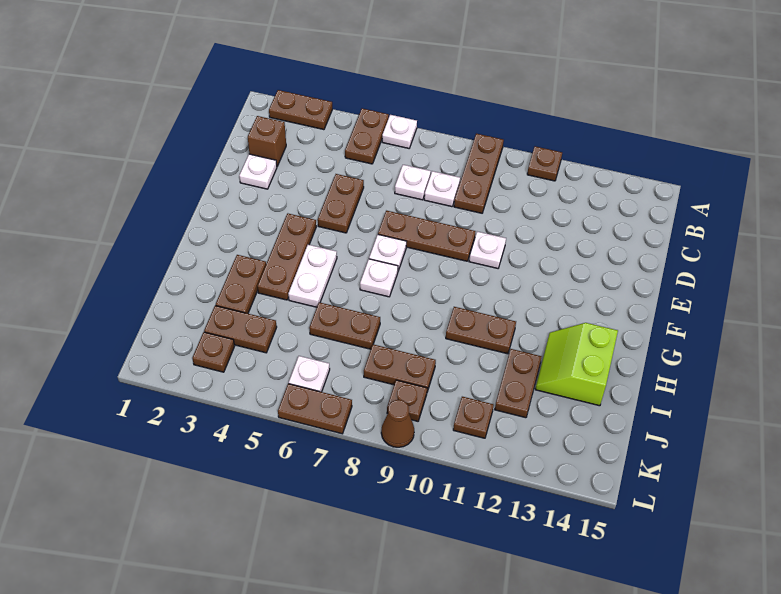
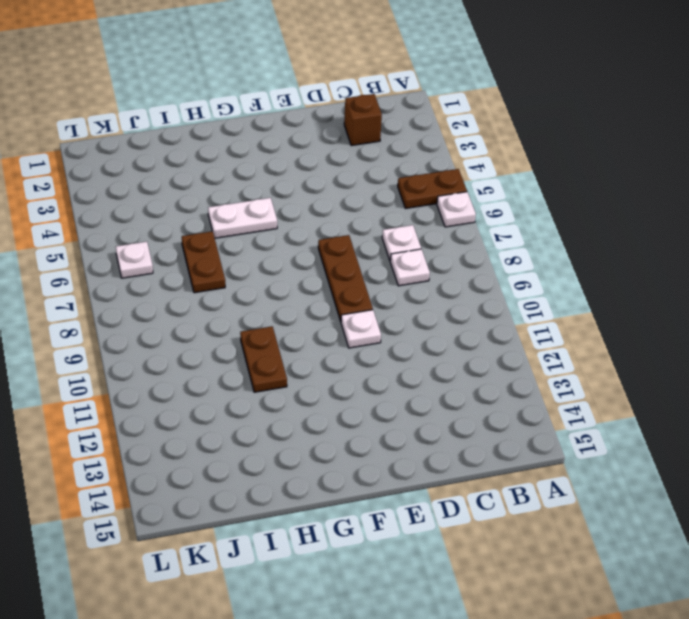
none -> brown 1x2 plate [269,90,332,130]
none -> brown 1x3 plate [454,134,504,213]
none -> brown 1x1 plate [527,146,562,181]

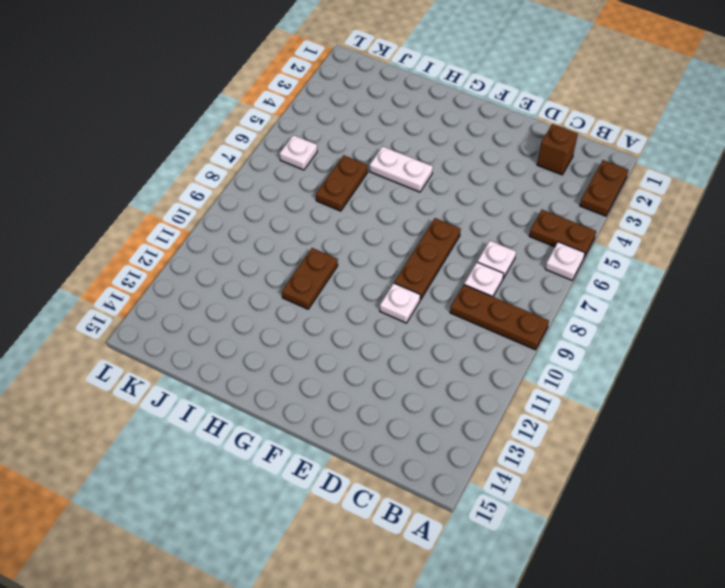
none -> brown 1x1 plate [527,146,562,181]
none -> white 1x1 plate [239,154,277,189]
none -> brown 1x2 plate [318,174,364,233]

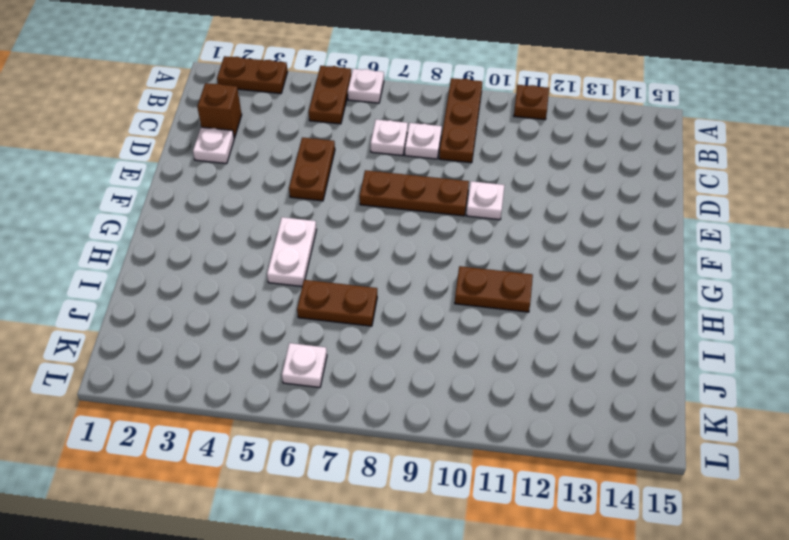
none -> brown 1x3 plate [257,214,316,300]
none -> white 1x1 plate [369,235,407,271]
none -> white 1x1 plate [360,259,398,297]

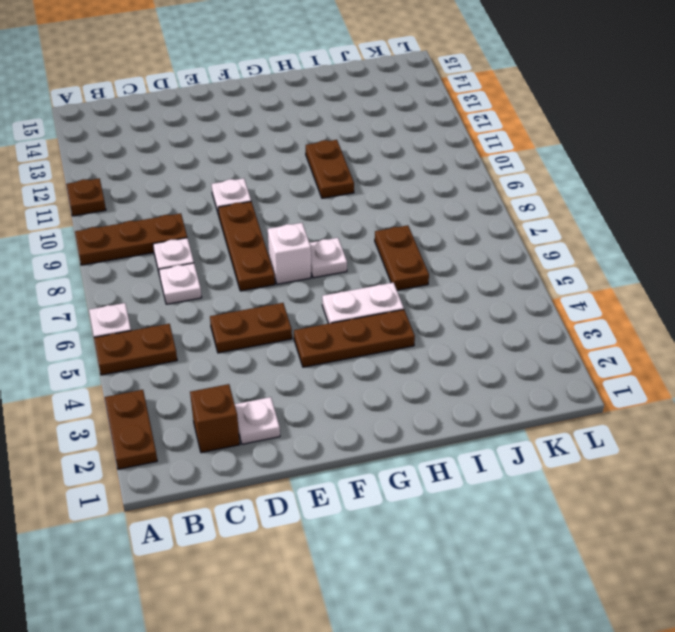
white 1x1 brick [268,223,311,284] -> white 1x1 plate [369,235,407,271]
none -> brown 1x2 plate [216,255,266,314]
none -> lime 2x2 slope [535,323,618,406]
none -> brown 1x2 plate [495,349,542,418]

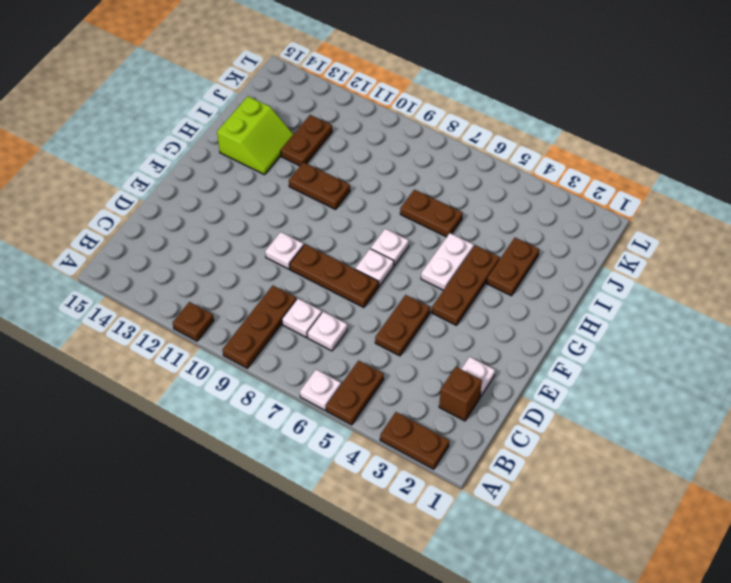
none -> brown 1x2 plate [204,306,277,353]
none -> brown 1x2 plate [364,344,436,392]
none -> brown 1x1 plate [192,332,235,372]

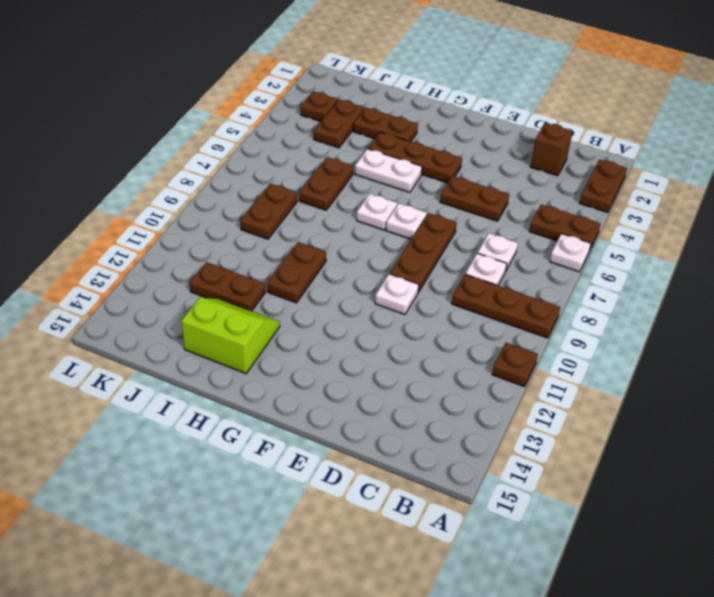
none -> white 1x1 plate [239,154,277,189]
none -> white 1x1 plate [289,356,330,392]
none -> brown 1x1 plate [387,380,427,421]

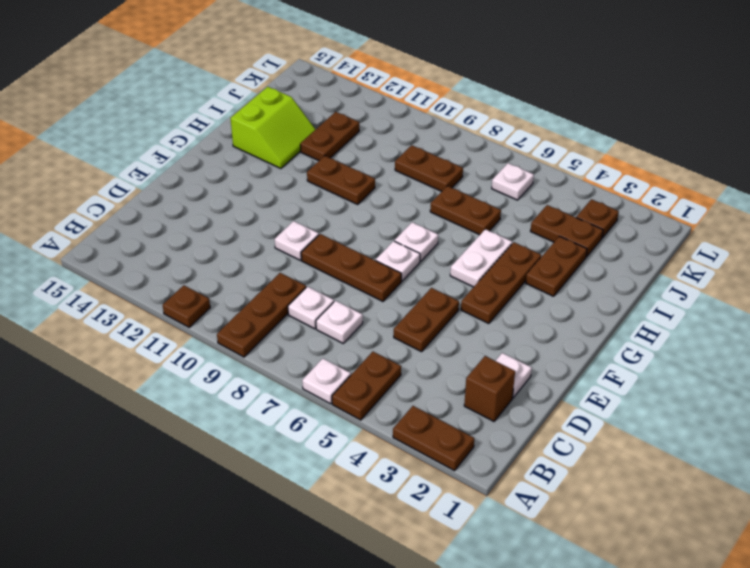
none -> brown 1x1 plate [387,380,427,421]
none -> brown 1x1 plate [453,397,493,438]
none -> brown 1x2 plate [278,384,352,434]

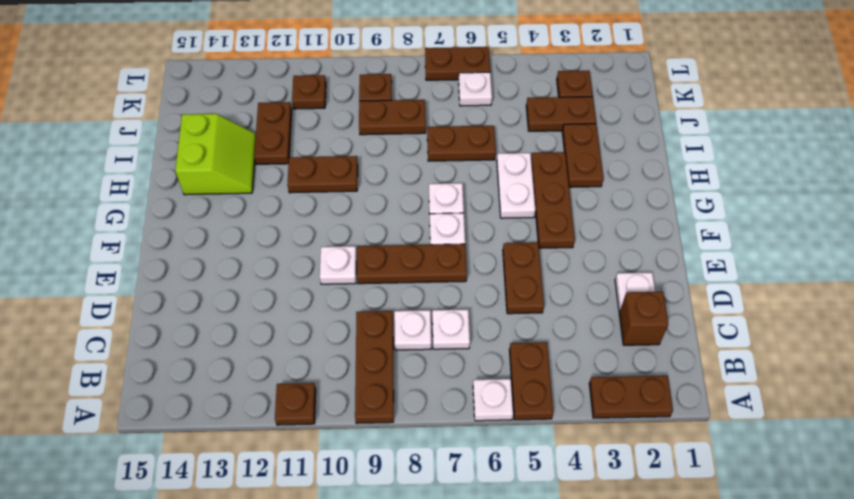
none -> brown 1x1 cone [381,400,414,447]

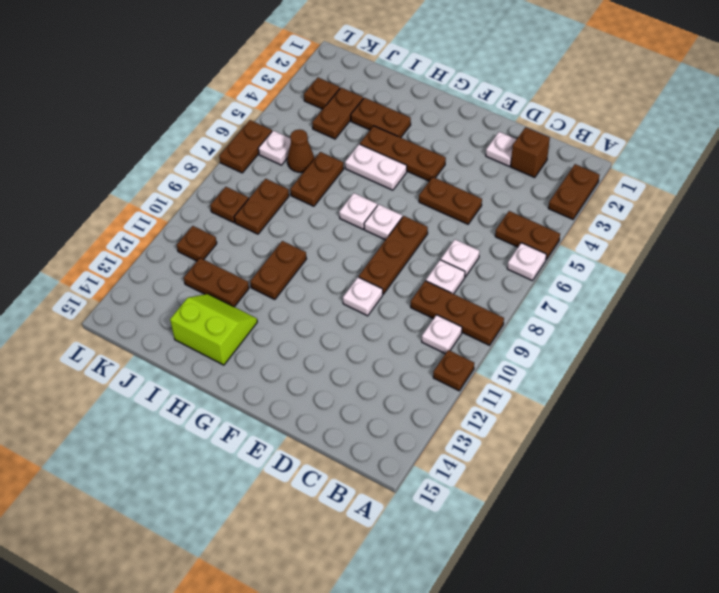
white 1x1 plate [422,315,462,354] -> none
brown 1x1 cone [287,129,314,172] -> brown 1x1 cone moved to [381,400,414,447]

